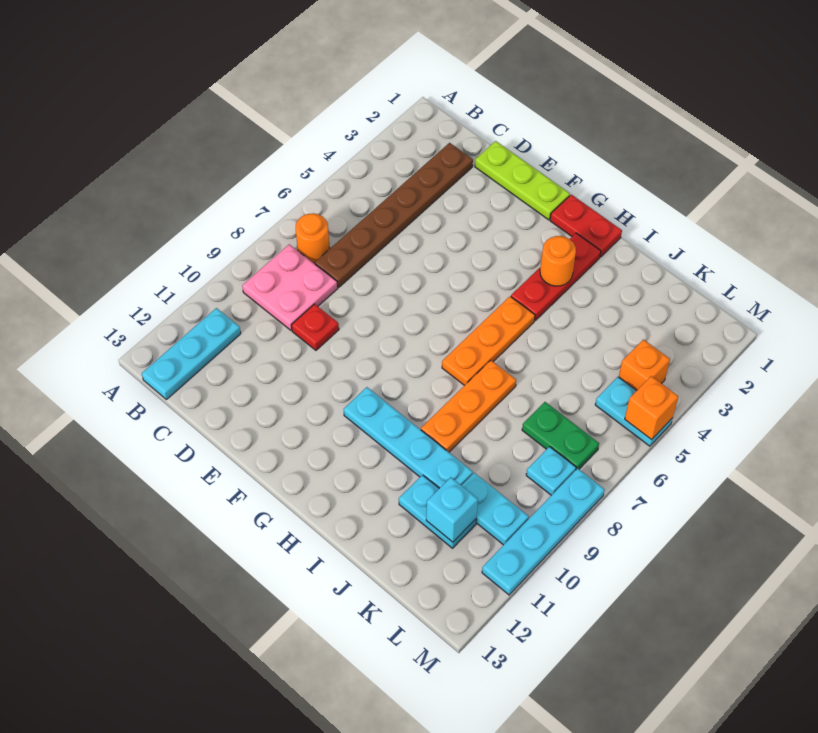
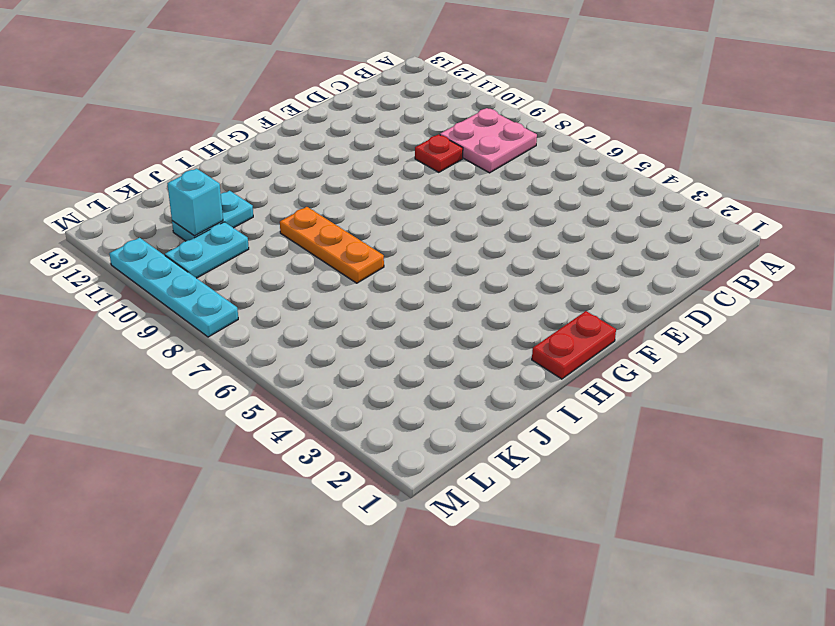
none -> orange 1x1 round brick [296,213,330,263]
none -> cyan 1x3 plate [142,308,241,400]
none -> brown 1x6 plate [315,143,473,287]

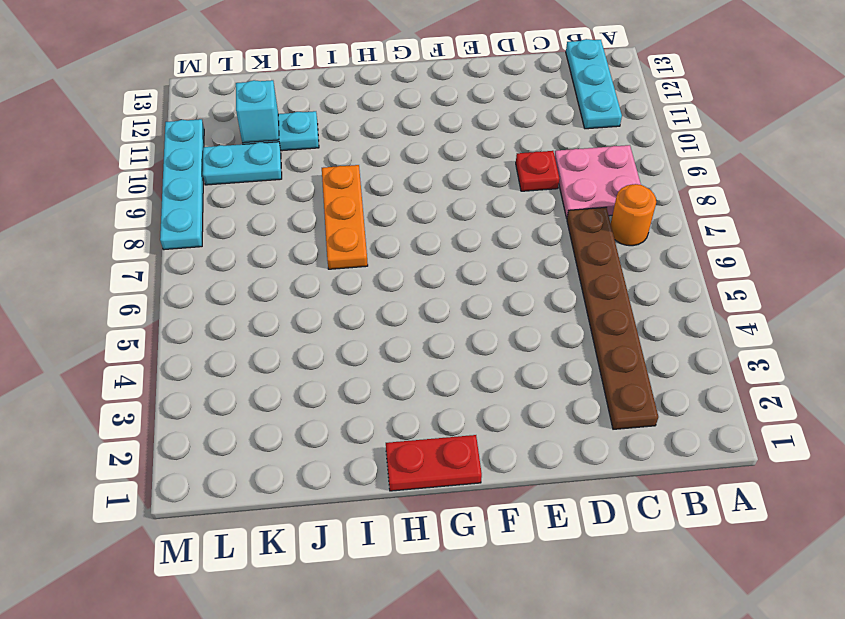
none -> lime 1x3 plate [475,141,570,220]
none -> cyan 1x4 plate [344,387,473,488]
none -> red 1x3 plate [511,233,601,320]

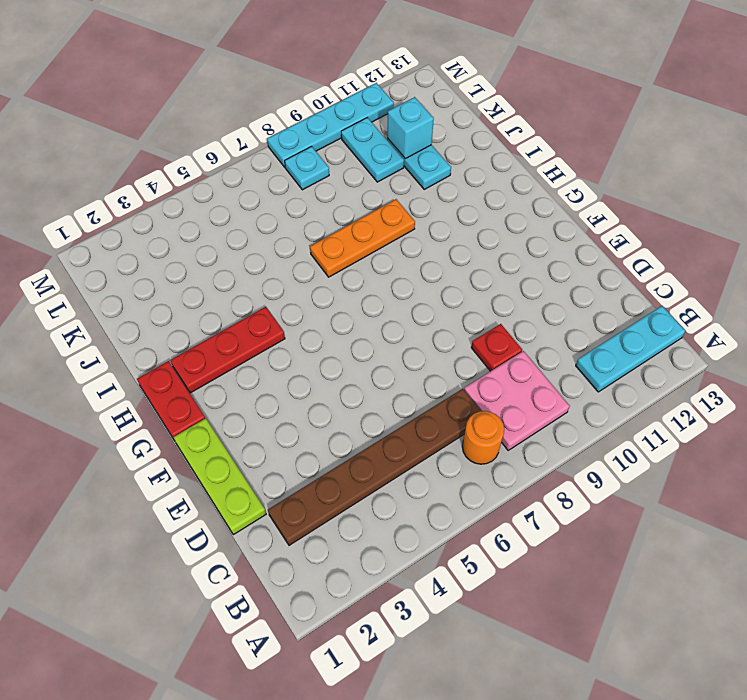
none -> cyan 1x4 plate [344,387,473,488]
none -> orange 1x3 plate [442,297,535,386]
none -> green 1x2 plate [522,402,599,469]

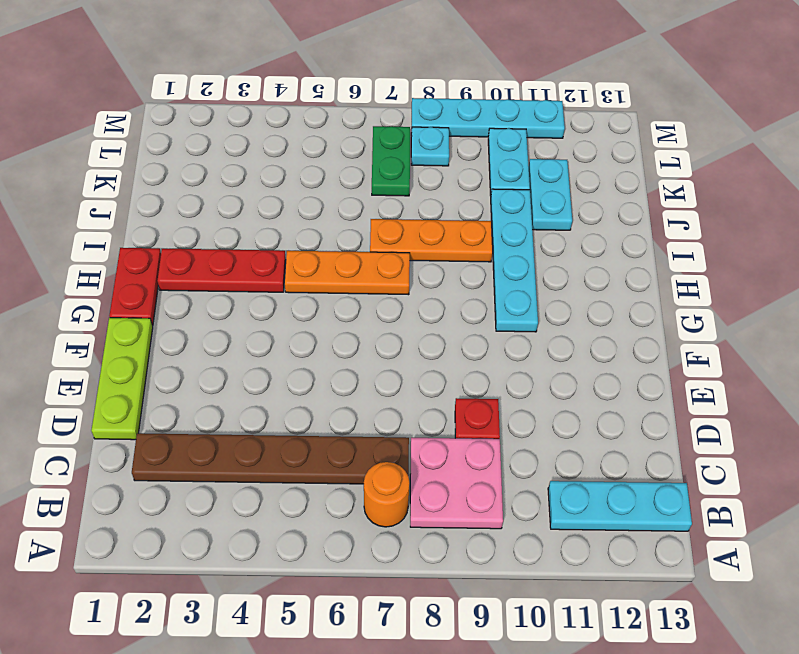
none -> orange 1x1 brick [619,339,670,390]
none -> cyan 1x2 plate [595,377,673,446]
none -> orange 1x1 round brick [540,236,576,286]

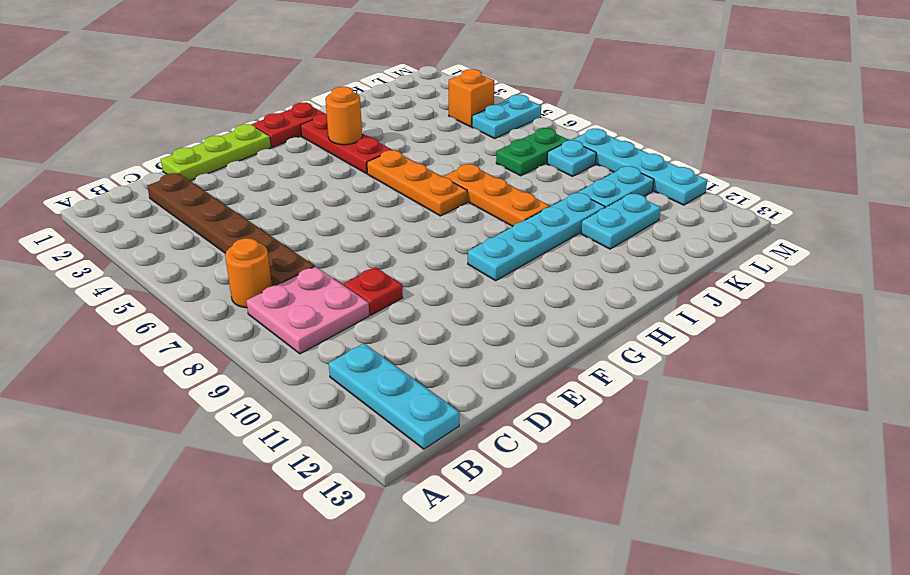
none -> cyan 1x1 brick [426,477,478,542]
none -> orange 1x1 brick [625,376,679,440]

